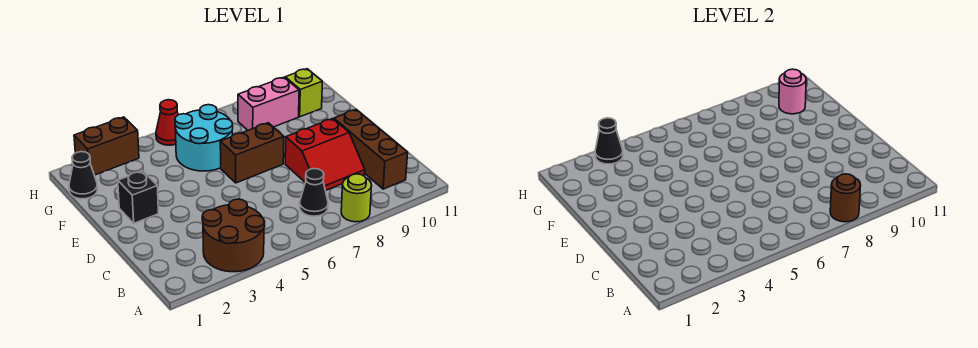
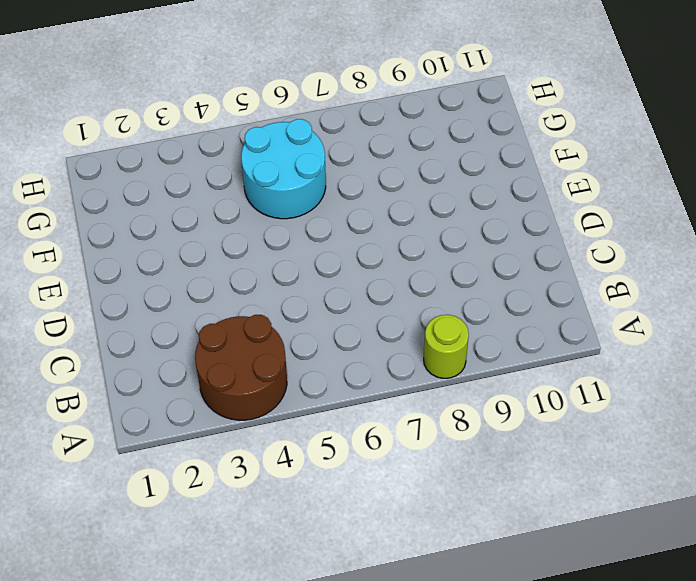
none -> black 1x1 cone [300,169,328,216]
none -> brown 1x3 brick [334,109,408,189]
none -> red 2x2 slope [285,119,365,191]

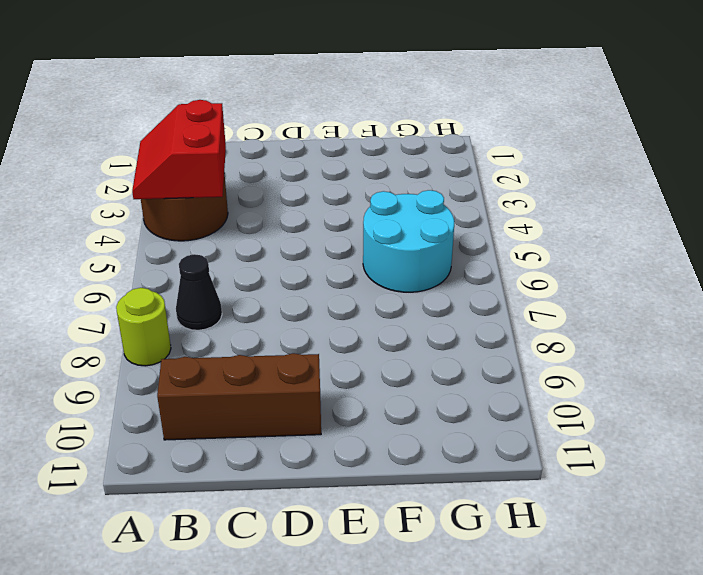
red 2x2 slope [132,100,226,199] -> red 2x2 slope moved to [285,119,365,191]
none -> black 1x1 brick [118,171,159,223]
none -> brown 1x2 brick [220,123,284,183]
none -> black 1x1 cone [69,152,97,199]

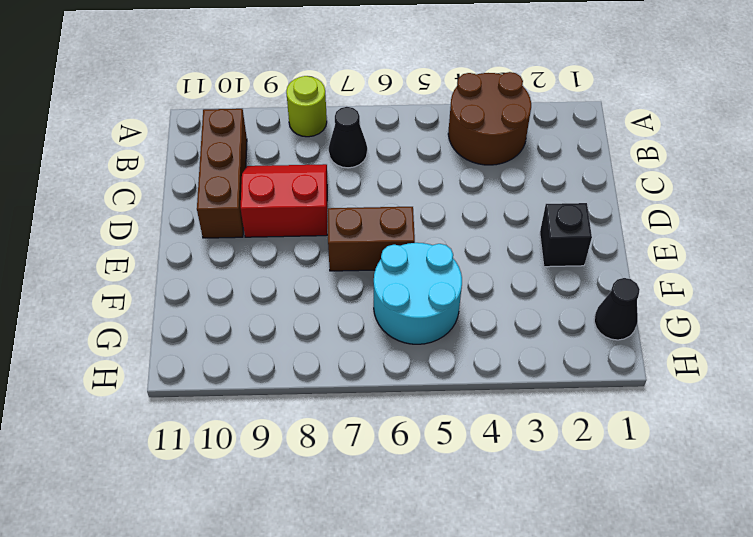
none -> pink 1x2 brick [238,77,299,130]
none -> lime 1x1 brick [285,69,322,117]
none -> brown 1x2 brick [74,117,139,175]

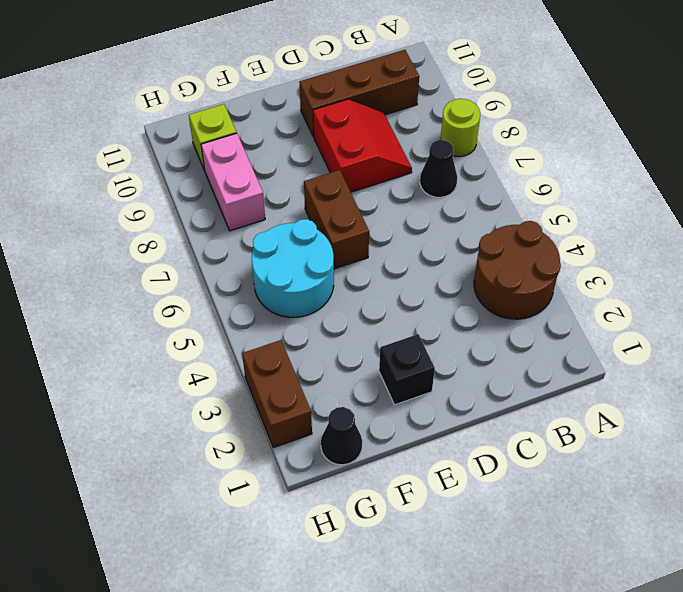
none -> red 1x1 cone [156,100,178,145]
none -> brown 1x1 round brick [830,174,861,222]
none -> pink 1x1 round brick [779,69,806,114]

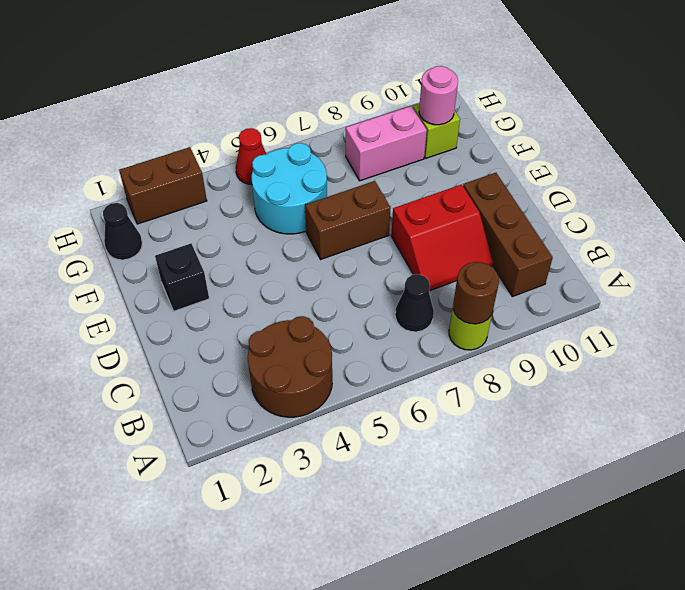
none -> black 1x1 cone [595,118,623,164]

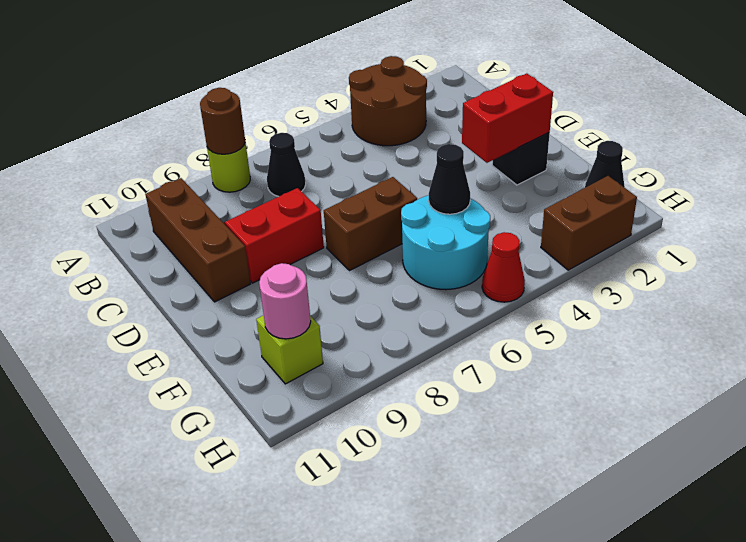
red 1x2 brick [462,73,553,163] -> none
black 1x1 cone [429,144,470,214] -> black 1x1 cone moved to [595,118,623,164]
none -> pink 1x2 brick [238,77,299,130]

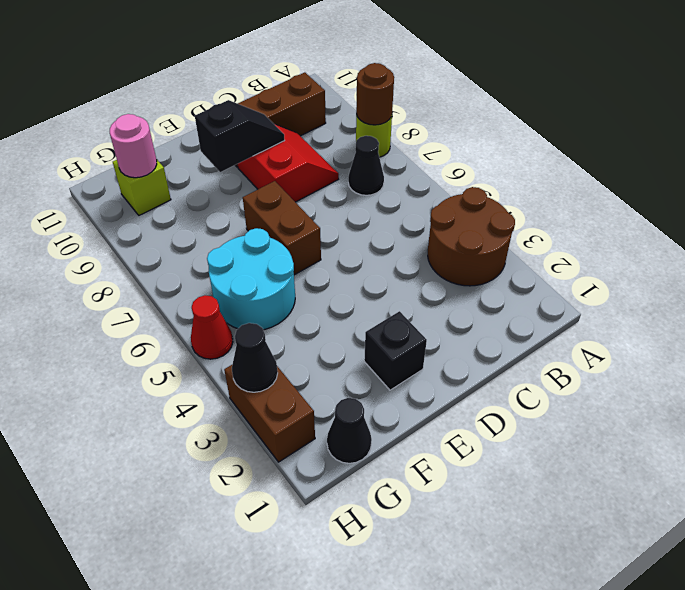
black 1x2 slope [195,100,285,172] -> none
none -> pink 1x2 brick [238,77,299,130]

